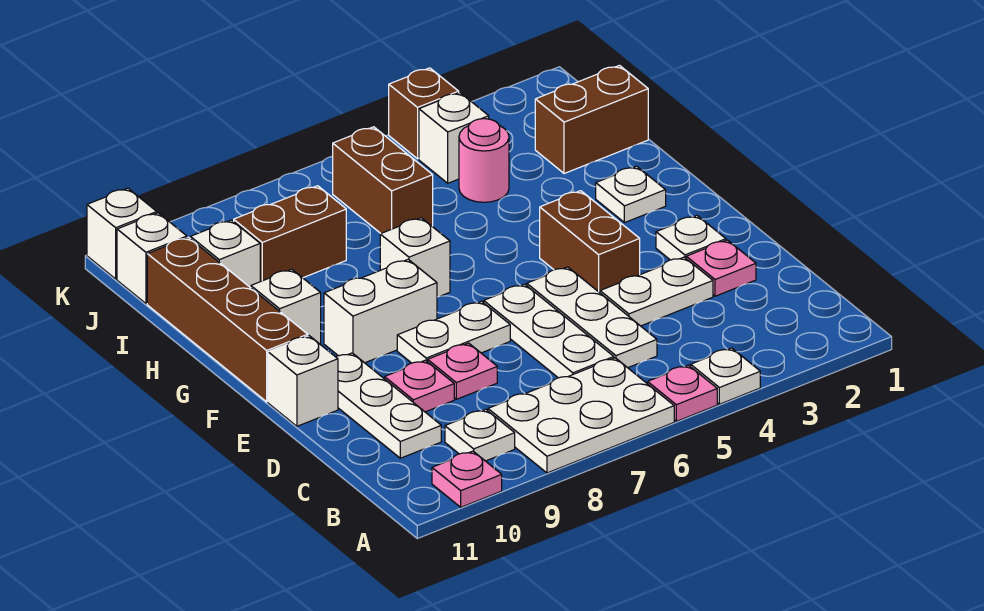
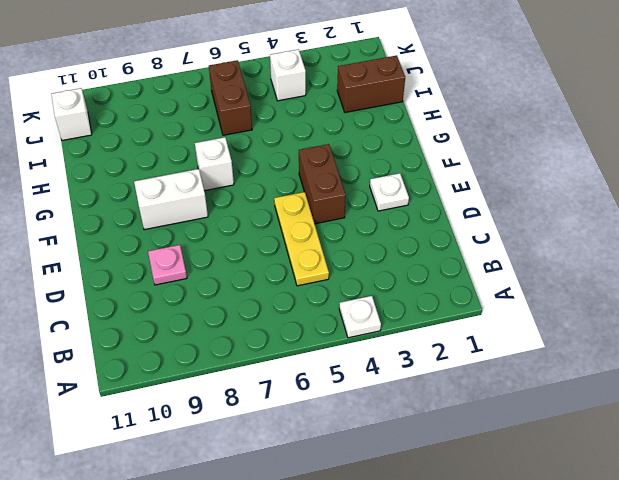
yellow 1x3 plate [274,192,329,286] -> white 1x3 plate [527,267,657,368]
none -> pink 1x1 plate [648,365,717,421]
none -> white 2x3 plate [488,358,674,473]
none -> pink 1x1 plate [432,451,502,507]
none -> white 1x1 plate [445,409,515,461]

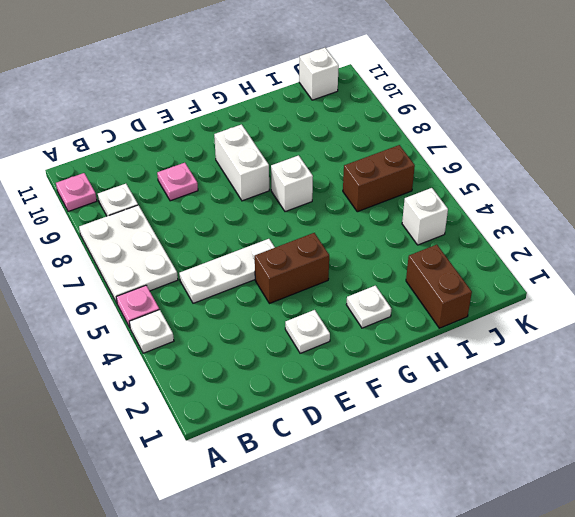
none -> white 1x3 plate [484,284,614,378]
none -> white 1x3 plate [336,353,441,458]
none -> pink 1x1 plate [686,240,756,296]
none -> white 1x2 plate [600,257,713,326]

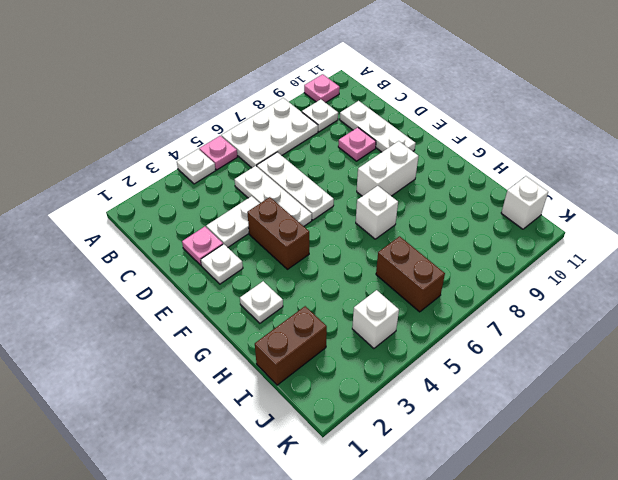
none -> pink 1x1 plate [428,343,497,399]
none -> white 1x2 plate [397,301,510,363]
none -> white 1x1 brick [268,336,338,426]
none -> brown 1x4 brick [147,237,308,402]

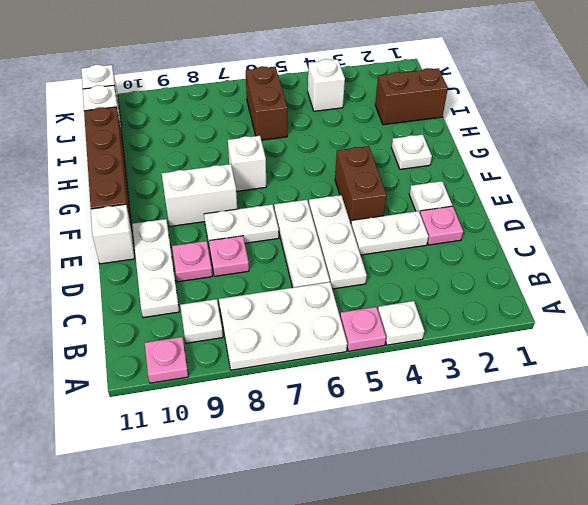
none -> white 1x1 brick [251,269,321,344]
none -> pink 1x1 round brick [459,119,509,202]
none -> brown 1x2 brick [234,186,346,282]
none -> white 1x1 brick [190,220,260,288]

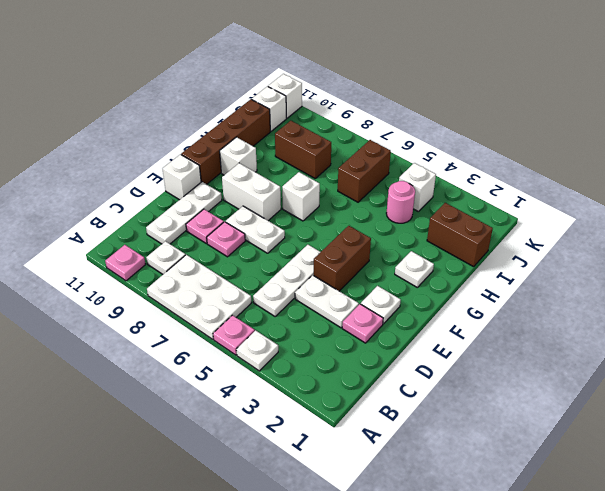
none -> white 1x3 plate [484,284,614,378]
none -> white 1x1 brick [190,220,260,288]
none -> brown 1x1 brick [389,68,459,159]

